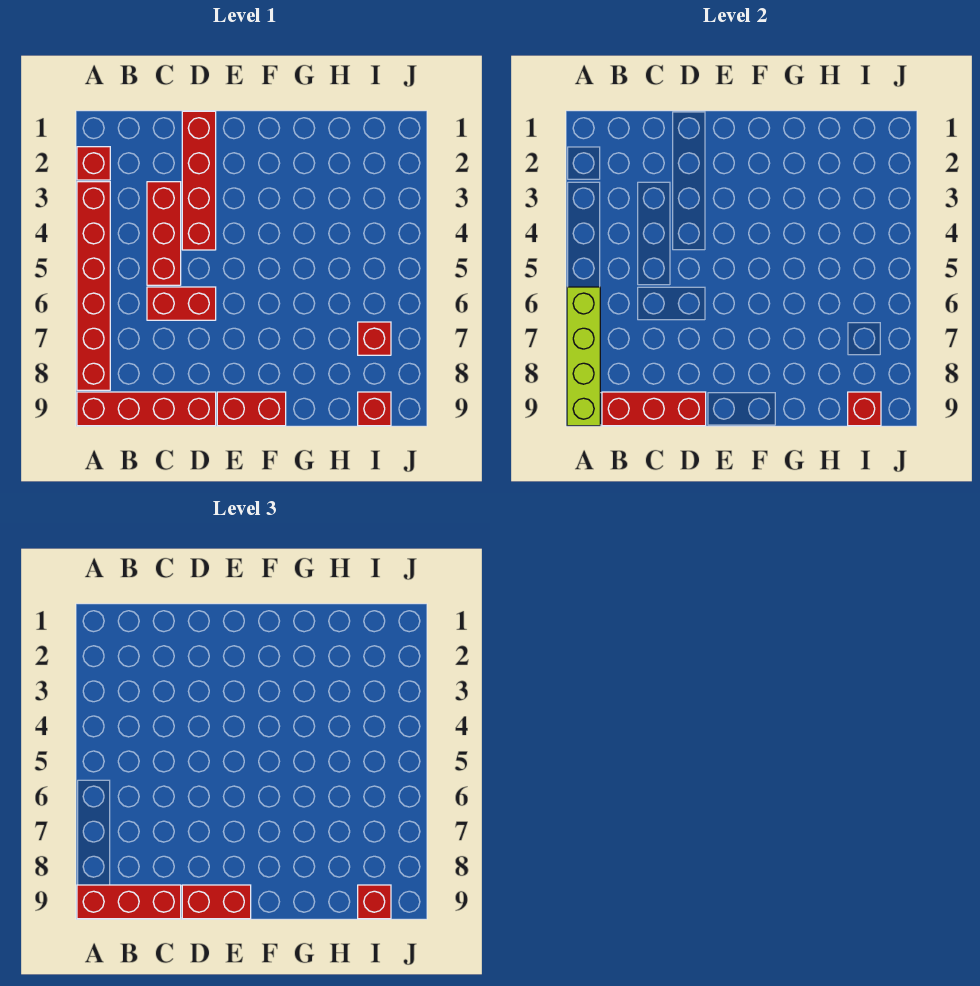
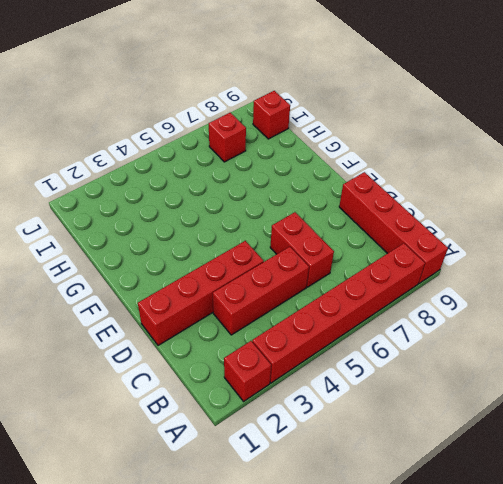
none -> red 1x2 brick [217,392,286,426]
none -> lime 1x4 brick [567,287,600,426]
none -> red 1x3 brick [602,392,706,426]

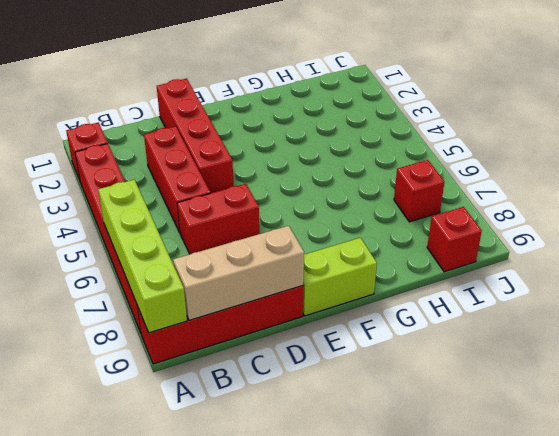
tan 1x3 brick [173,226,304,320] -> red 1x3 brick [602,392,706,426]
lime 1x2 brick [303,238,377,316] -> red 1x2 brick [217,392,286,426]
none -> red 1x1 brick [848,392,881,426]
none -> red 1x3 brick [77,885,181,919]
none -> red 1x2 brick [182,885,251,919]

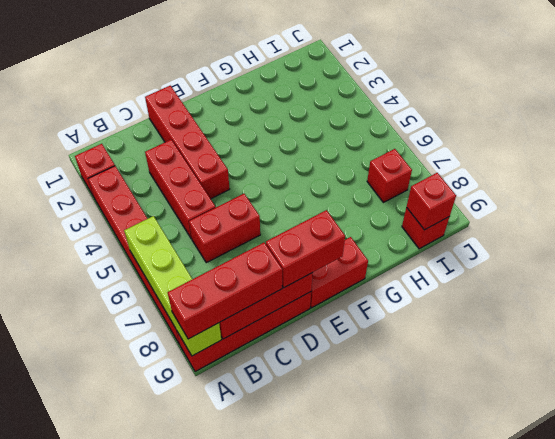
none -> red 1x1 brick [358,885,391,919]

